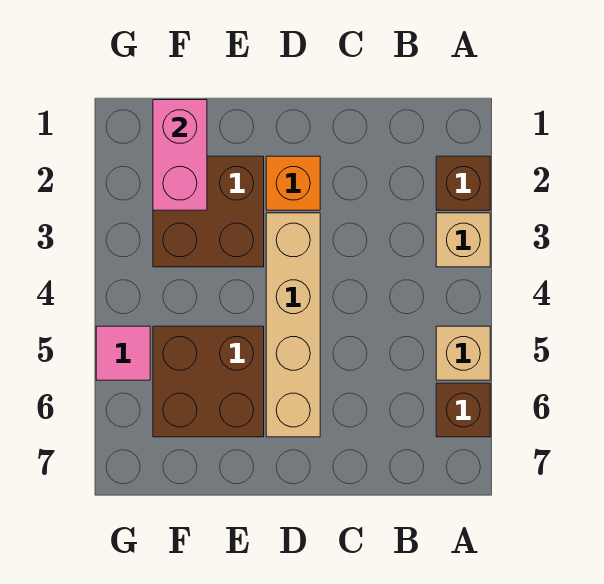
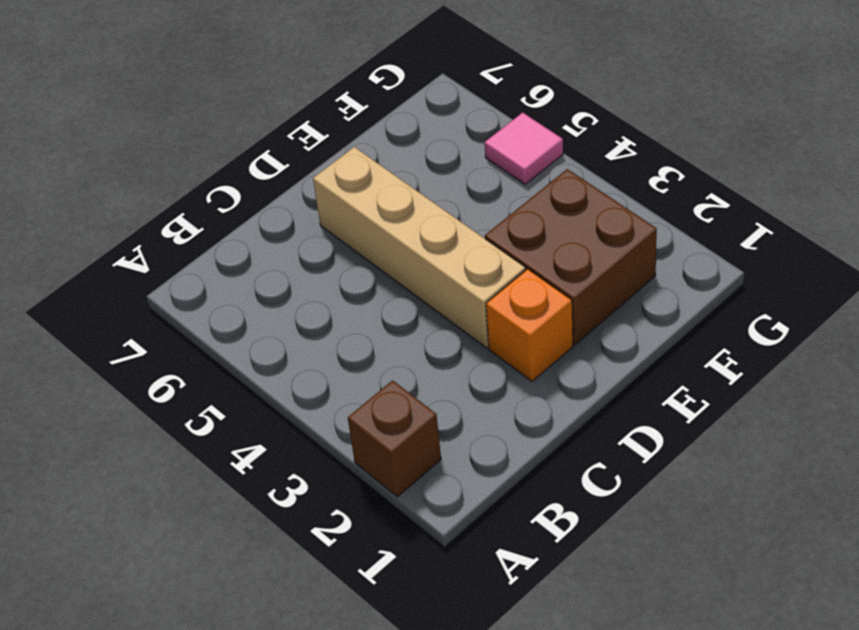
none -> tan 1x1 brick [436,213,490,267]
none -> tan 1x1 brick [436,326,490,380]

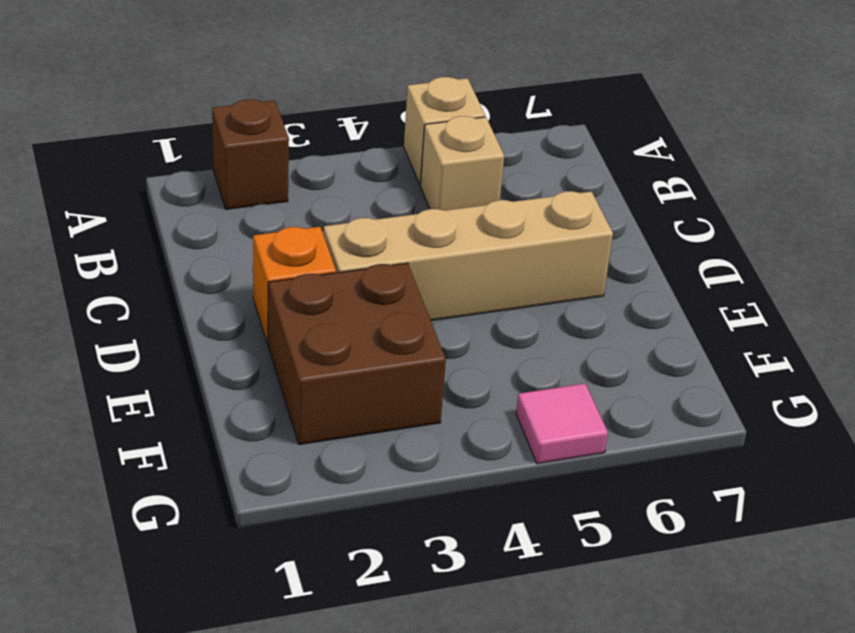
tan 1x1 brick [420,116,504,210] -> tan 1x1 brick moved to [436,213,490,267]
none -> brown 1x1 brick [436,383,490,437]
none -> brown 2x2 brick [153,326,264,437]

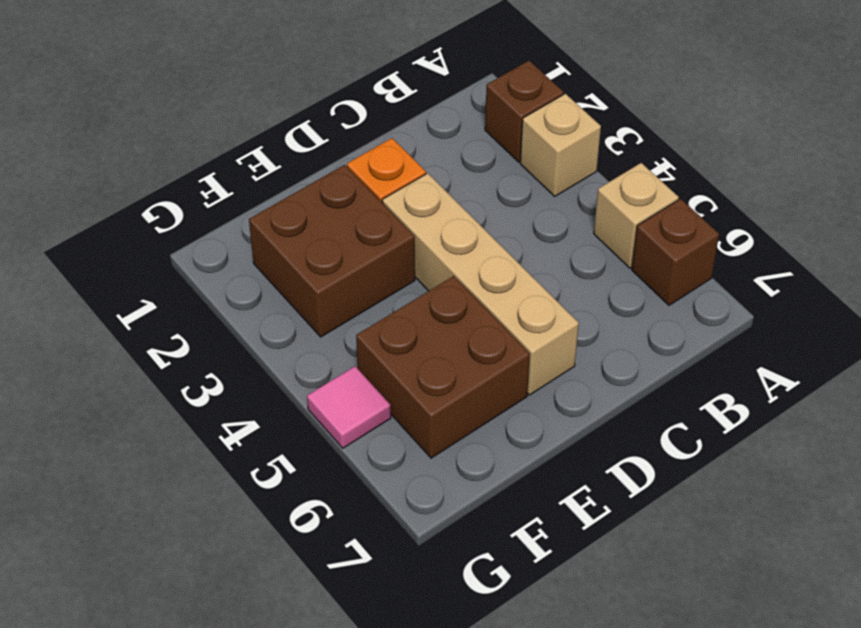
none -> pink 1x2 brick [153,100,207,210]

